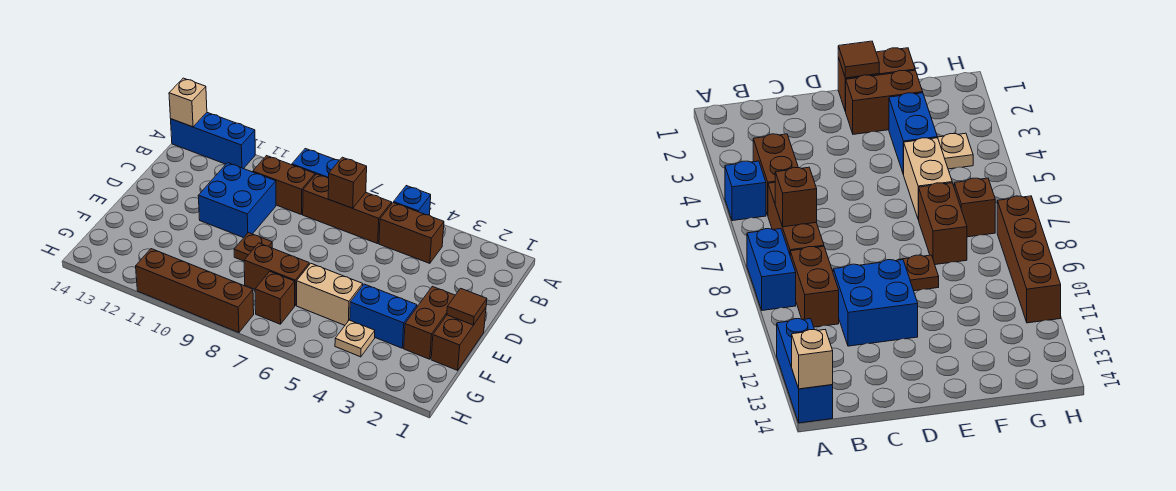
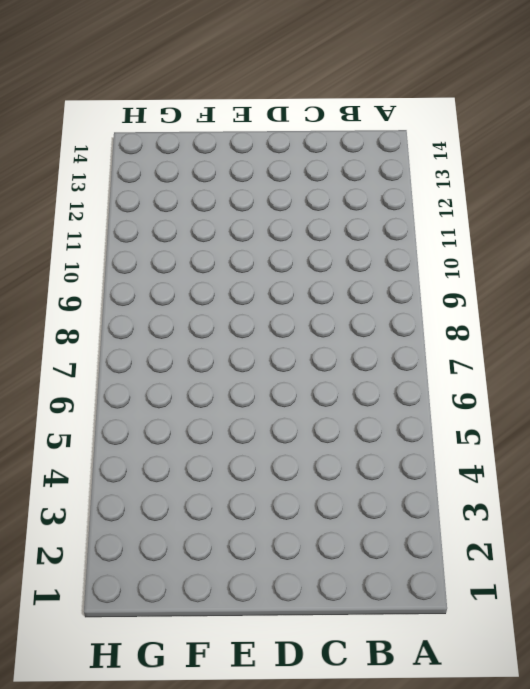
none -> blue 1x1 brick [393,186,431,215]
none -> blue 1x2 brick [292,149,339,178]
none -> blue 1x3 brick [171,113,255,169]

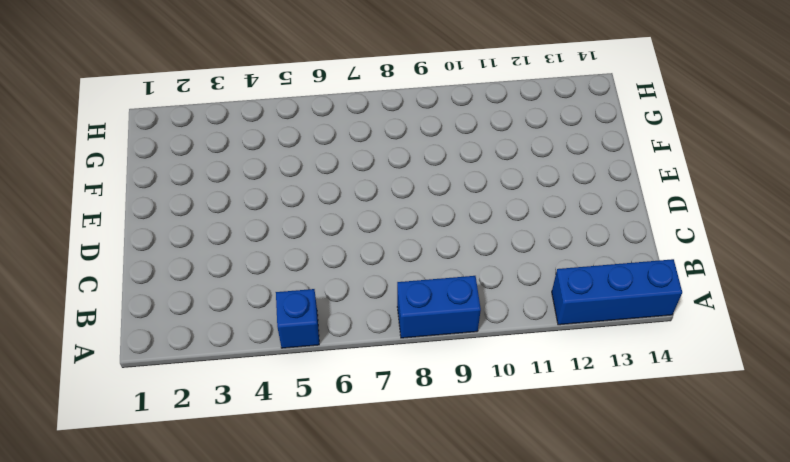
none -> brown 1x2 brick [379,203,444,263]
none -> brown 1x3 brick [303,174,392,244]
none -> brown 1x2 brick [253,156,315,215]

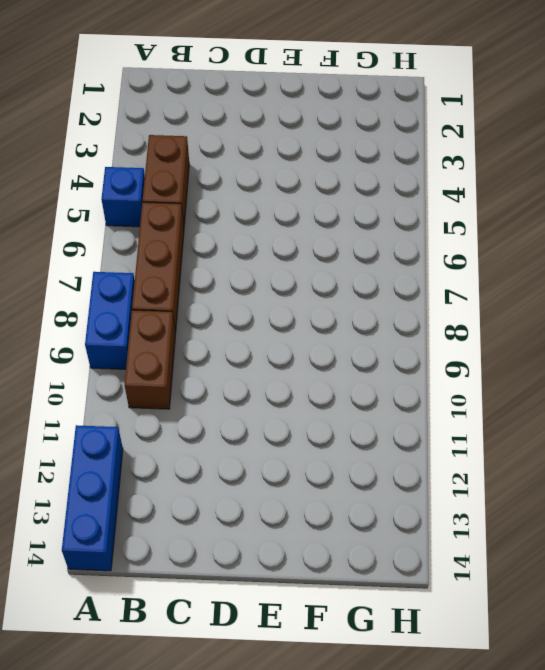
none -> blue 2x2 brick [198,163,276,238]
none -> brown 1x2 brick [431,308,486,370]
none -> brown 1x2 brick [404,286,455,359]

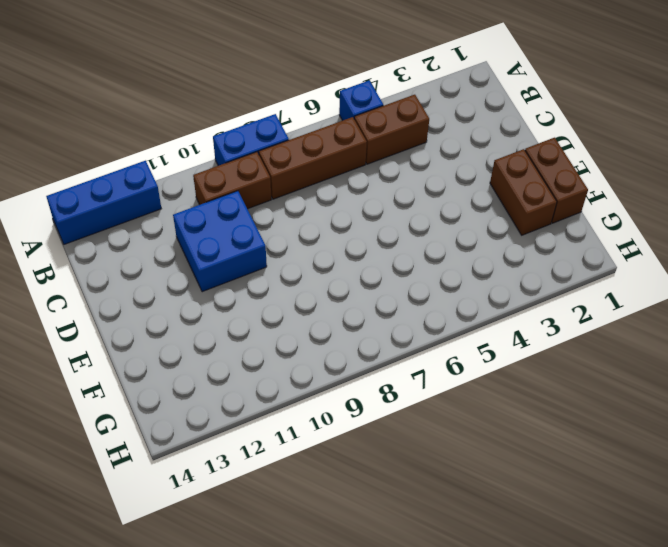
none -> brown 1x1 plate [234,233,272,261]
none -> blue 1x2 brick [350,284,417,348]
none -> tan 1x2 brick [297,264,363,325]

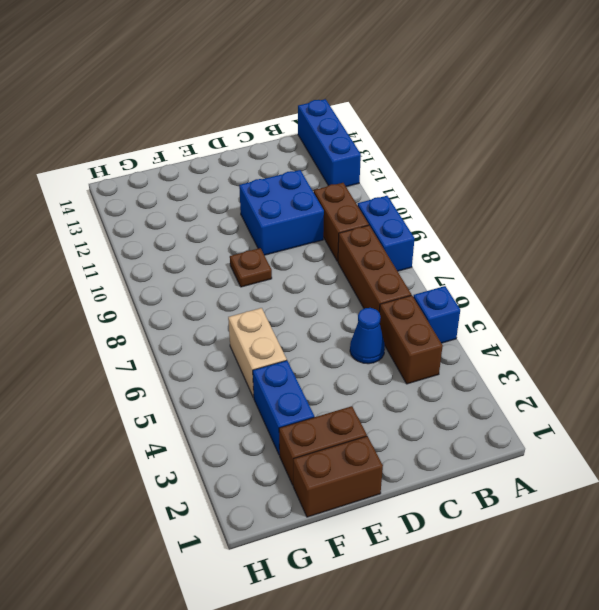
blue 1x1 cone [350,308,385,364] -> none
none -> brown 1x2 brick [244,243,309,305]
none -> tan 1x1 plate [335,320,375,357]
none -> brown 1x1 brick [255,271,295,324]

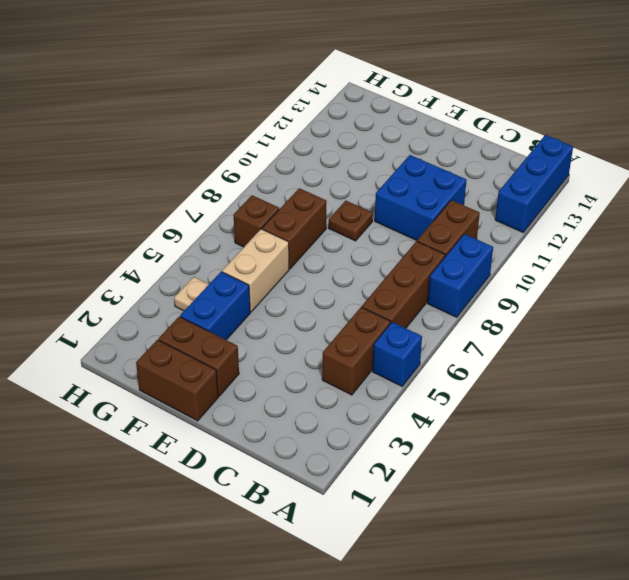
none -> brown 1x4 brick [136,249,254,333]
none -> tan 1x1 brick [169,78,207,127]
none -> brown 1x1 brick [328,157,367,208]

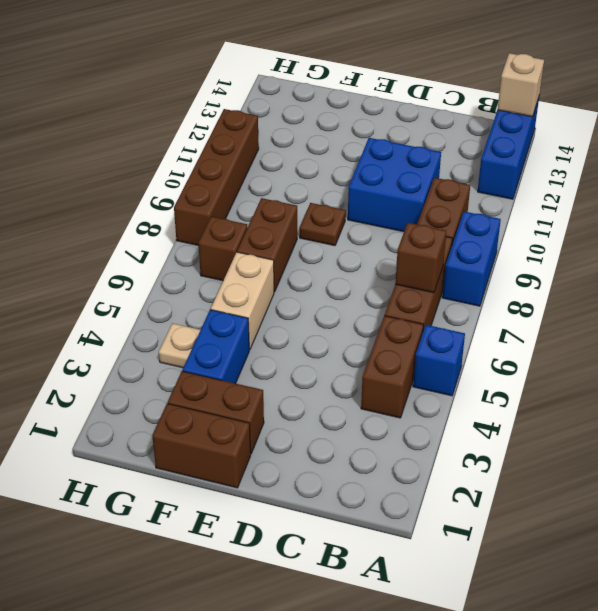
none -> brown 1x1 tile [447,288,487,325]

